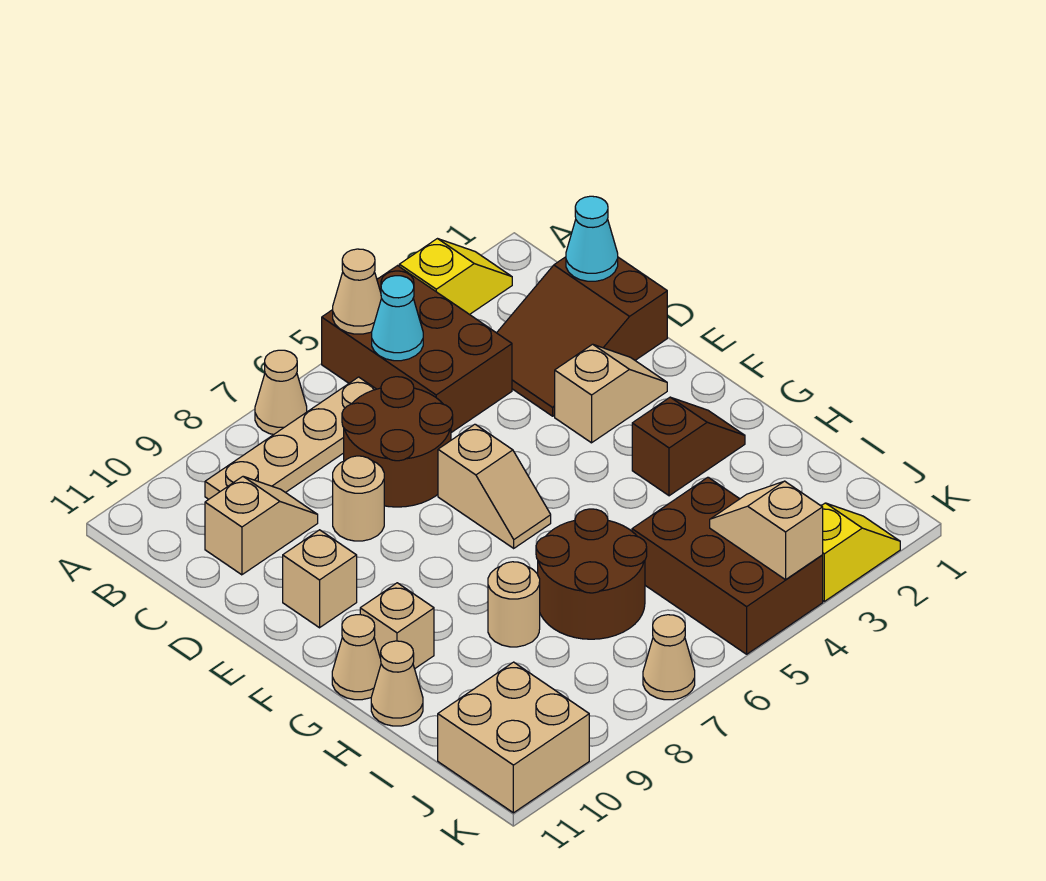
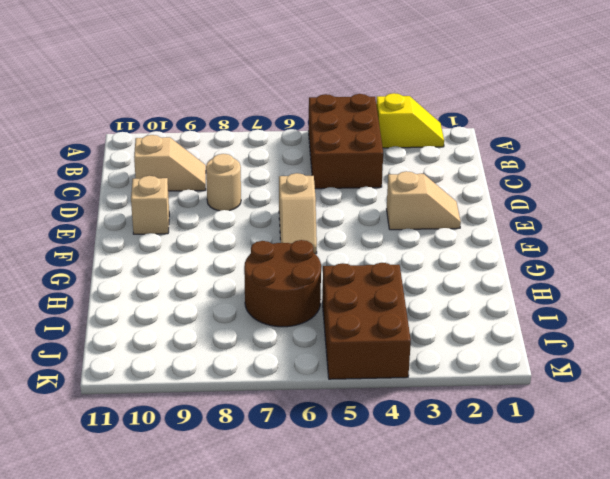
none -> tan 1x1 cone [255,350,307,435]
none -> tan 1x4 plate [205,377,376,499]
none -> brown 2x3 slope [497,257,667,416]

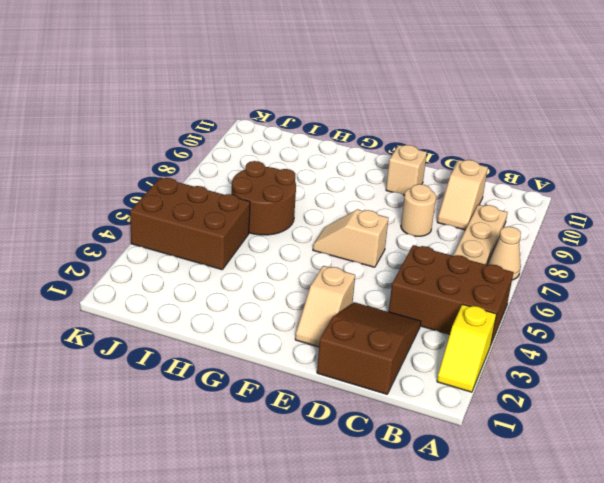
none -> brown 2x2 round brick [342,377,453,507]
none -> brown 1x2 slope [632,397,745,496]
none -> tan 1x1 brick [360,583,434,669]

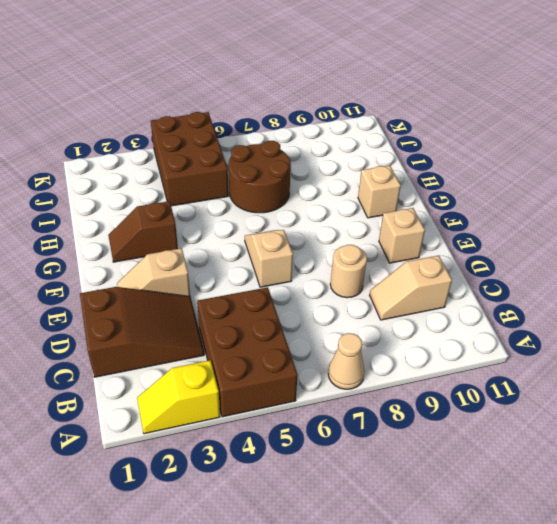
none -> tan 1x4 plate [205,377,376,499]
none -> brown 2x2 round brick [342,377,453,507]
none -> tan 1x1 cone [332,615,381,700]

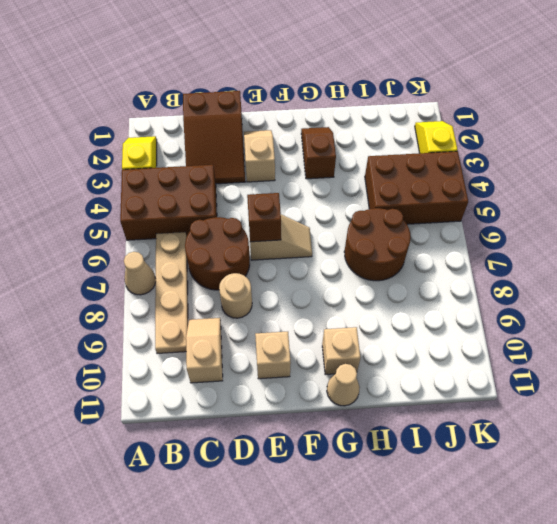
brown 1x1 brick [247,193,281,242] -> none
none -> tan 1x1 round brick [488,562,540,647]
none -> tan 1x1 cone [371,641,423,726]
none -> tan 2x2 brick [438,662,589,813]

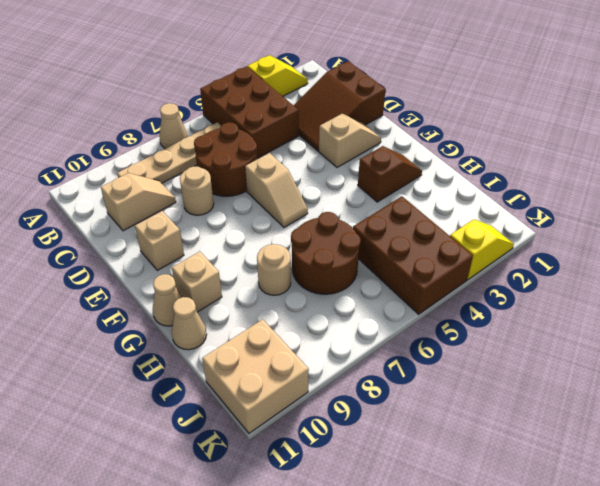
none -> tan 1x1 cone [643,615,695,700]
none -> tan 1x1 cone [333,249,381,334]
none -> cyan 1x1 cone [372,276,423,361]

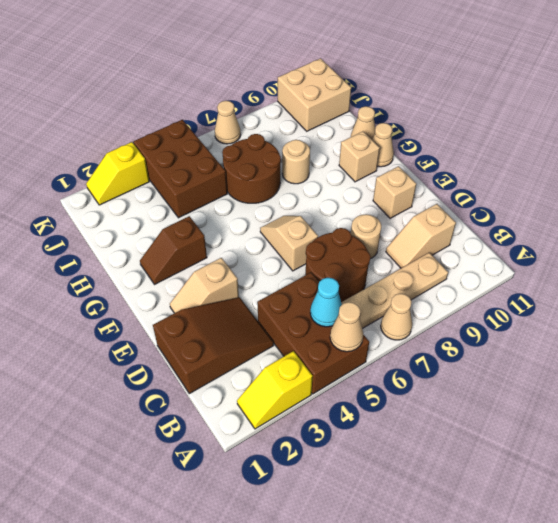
none -> cyan 1x1 cone [566,196,618,281]
none -> tan 1x2 slope [710,481,823,580]

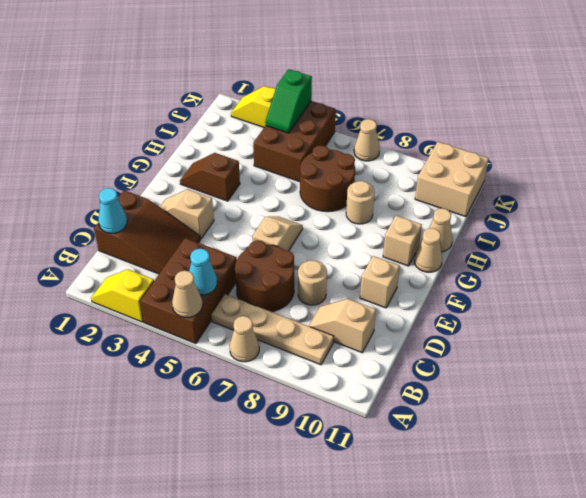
green 1x2 slope [265,69,312,133] -> tan 1x2 slope [710,481,823,580]

